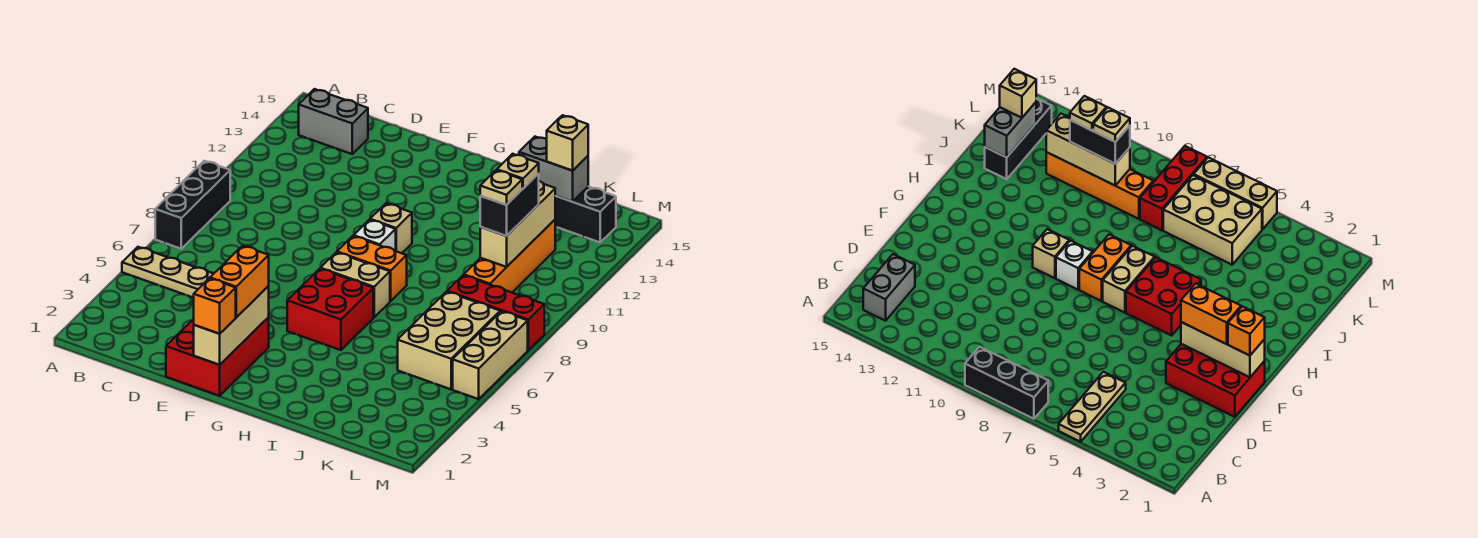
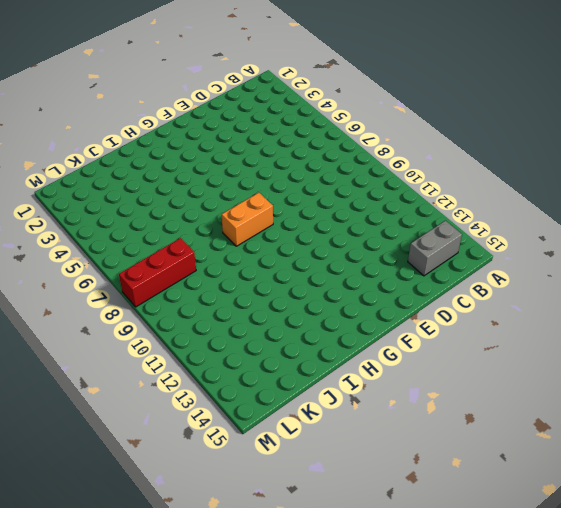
none -> tan 1x3 plate [122,247,213,298]
none -> black 1x3 brick [155,161,230,249]
none -> red 2x3 brick [166,317,269,396]

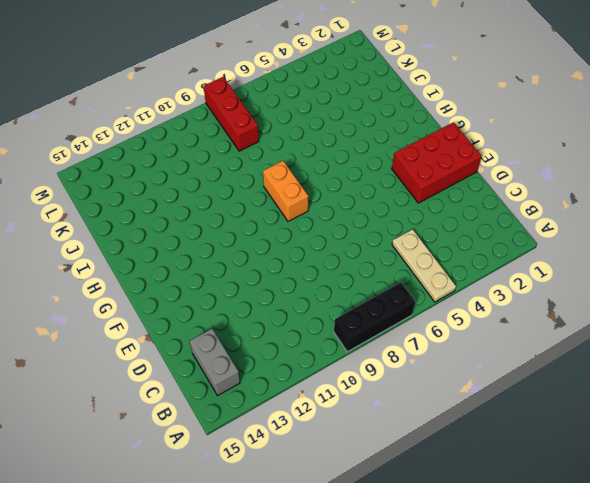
none -> red 2x2 brick [287,269,373,350]
none -> tan 1x2 brick [320,252,390,317]
none -> white 1x1 brick [354,220,396,251]

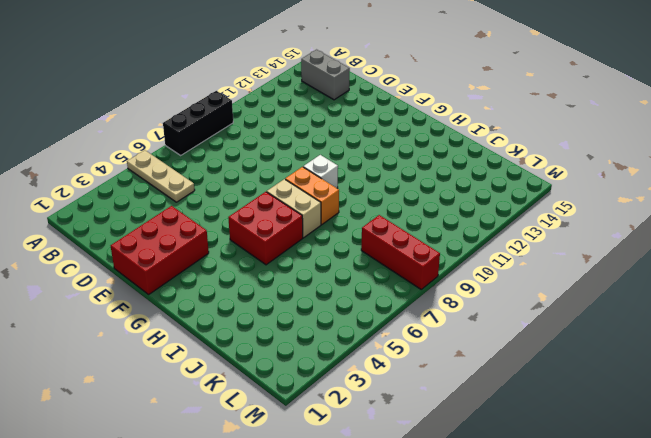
none -> tan 1x1 brick [370,203,412,253]
none -> black 1x3 brick [555,187,616,242]
none -> tan 2x3 brick [398,292,500,389]

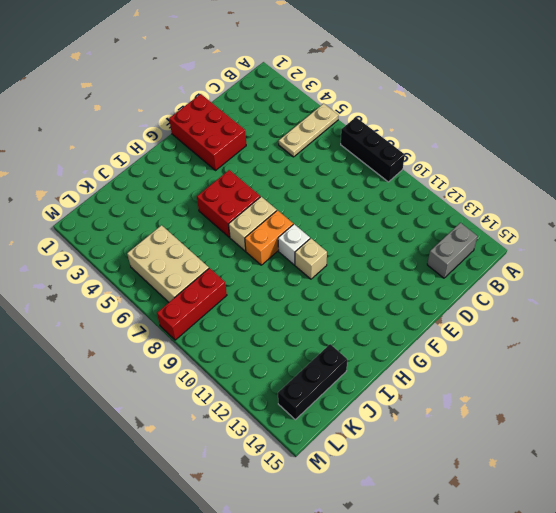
none -> orange 1x4 brick [464,220,555,292]
none -> tan 1x3 brick [453,311,528,399]
none -> tan 1x3 brick [194,286,269,365]

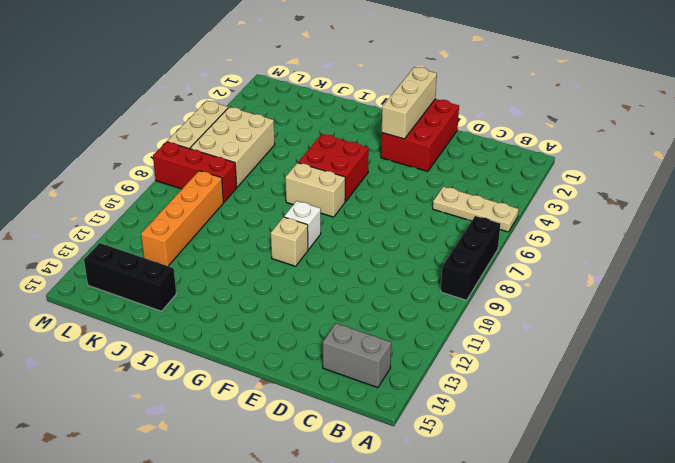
none -> orange 1x2 brick [337,236,407,301]
none -> grey 1x2 brick [519,137,588,202]
none -> tan 1x3 brick [480,181,555,267]

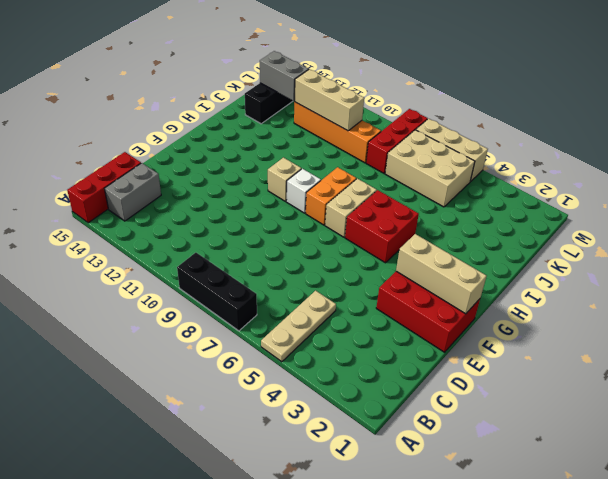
red 1x3 brick [67,152,141,223] -> none
grey 1x2 brick [260,51,309,101] -> grey 1x2 brick turned to [519,137,588,202]
none -> orange 1x1 brick [194,278,236,334]
none -> orange 1x2 brick [210,246,269,317]
none -> black 1x2 brick [480,174,539,236]

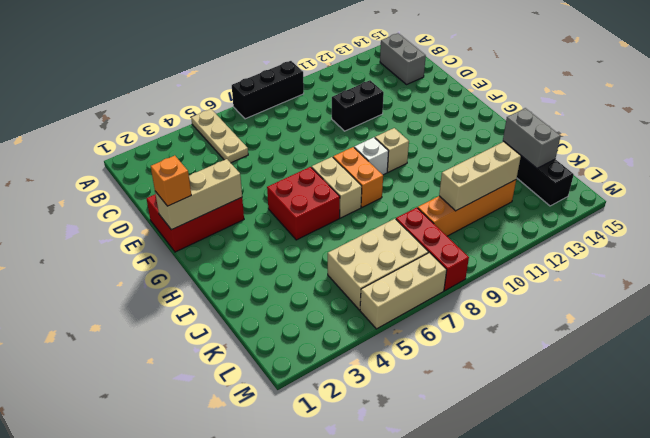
black 1x2 brick [332,80,384,131] -> black 1x2 brick moved to [480,174,539,236]
none -> orange 1x2 brick [210,246,269,317]
none -> tan 1x1 brick [547,115,588,171]
none -> tan 1x1 plate [480,170,522,205]

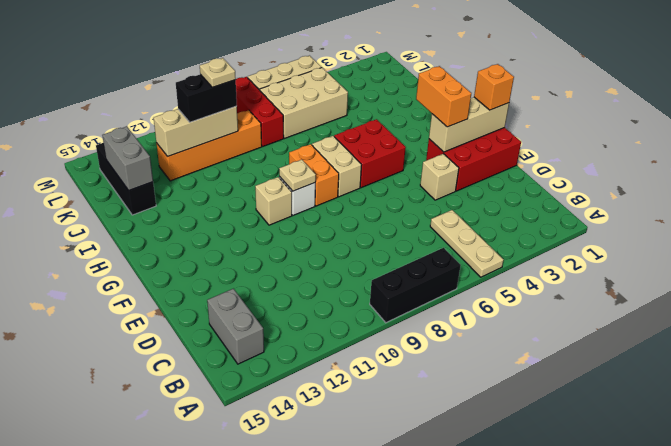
tan 1x1 brick [420,154,459,200] -> tan 1x1 brick moved to [547,115,588,171]
orange 1x2 brick [416,66,471,127] -> orange 1x2 brick turned to [210,246,269,317]
tan 1x1 plate [279,160,316,191] -> tan 1x1 plate moved to [497,154,539,188]

